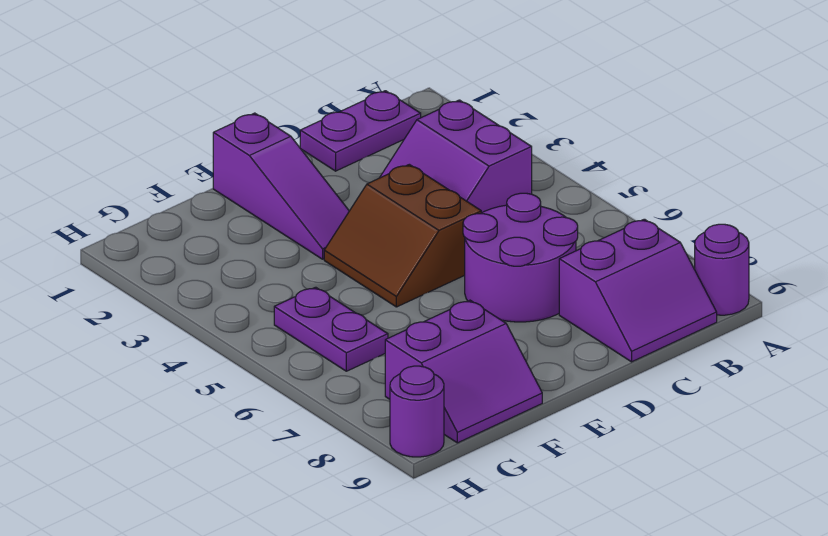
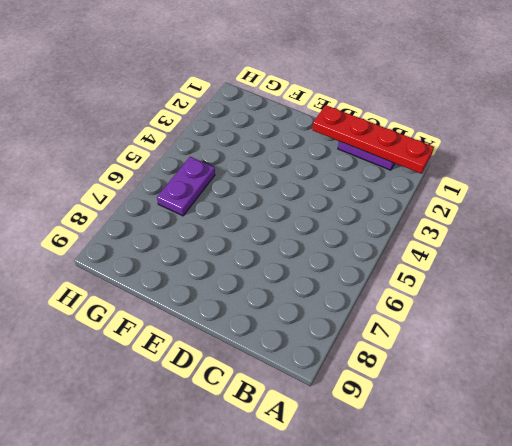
red 1x4 plate [312,105,434,173] -> none
none -> purple 1x1 round brick [695,224,749,315]
none -> purple 2x2 slope [380,100,532,213]

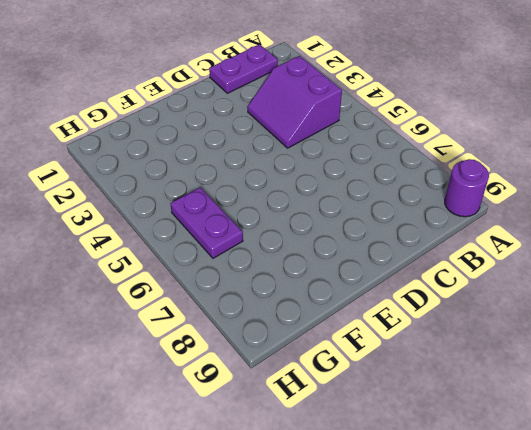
none -> purple 2x2 slope [559,219,717,362]
none -> purple 2x2 round brick [463,193,578,322]

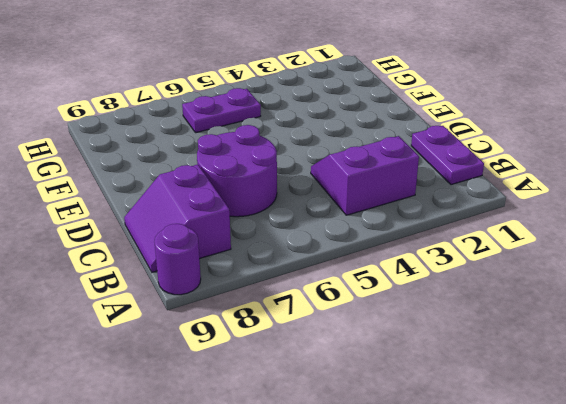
none -> brown 2x2 slope [324,164,481,307]
none -> purple 1x3 slope [213,113,349,259]

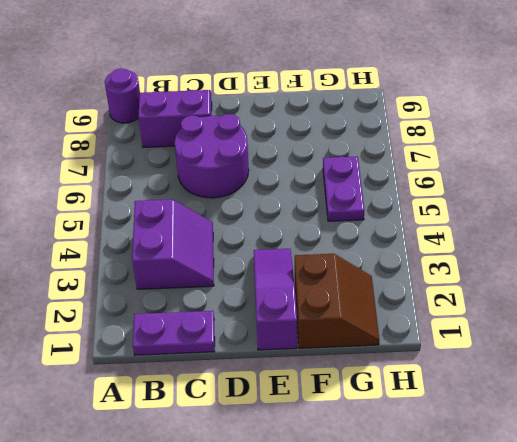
brown 2x2 slope [295,254,379,348] -> brown 2x2 slope moved to [324,164,481,307]
none -> purple 2x2 slope [385,300,542,443]
none -> purple 1x1 round brick [390,366,444,457]

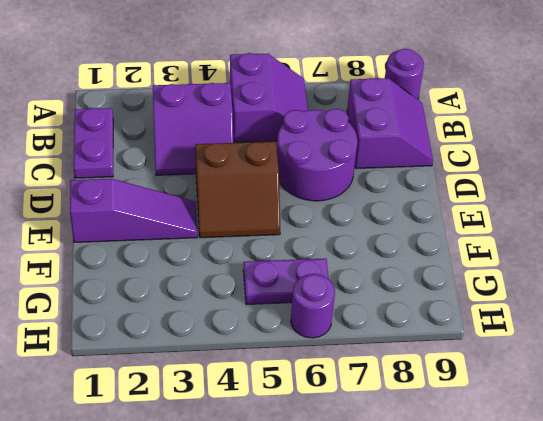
purple 2x2 slope [230,53,308,142] -> purple 2x2 slope moved to [385,300,542,443]
purple 1x1 round brick [291,274,335,338] -> purple 1x1 round brick moved to [390,366,444,457]

